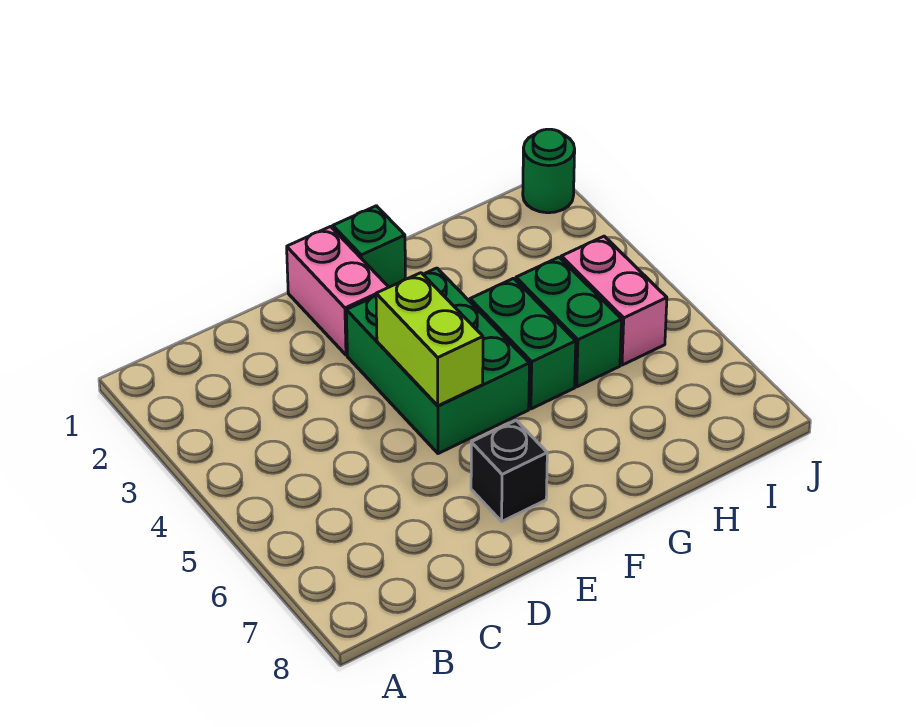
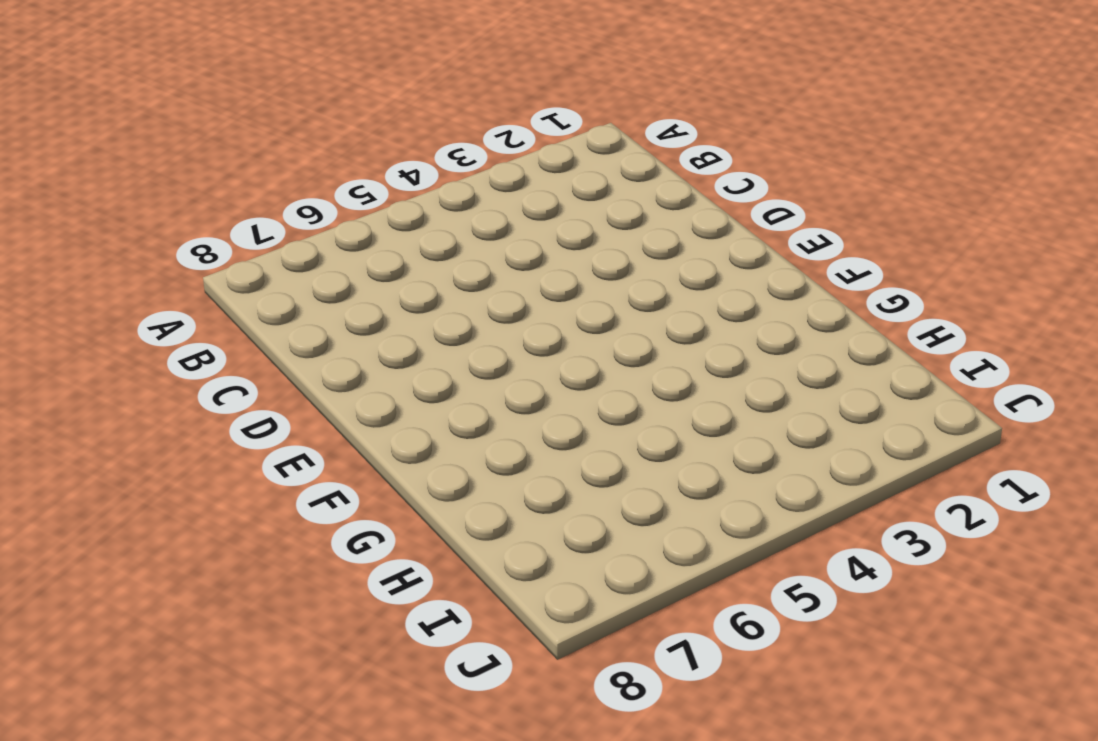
none -> pink 1x2 brick [287,227,389,355]
none -> green 2x3 brick [346,268,529,454]

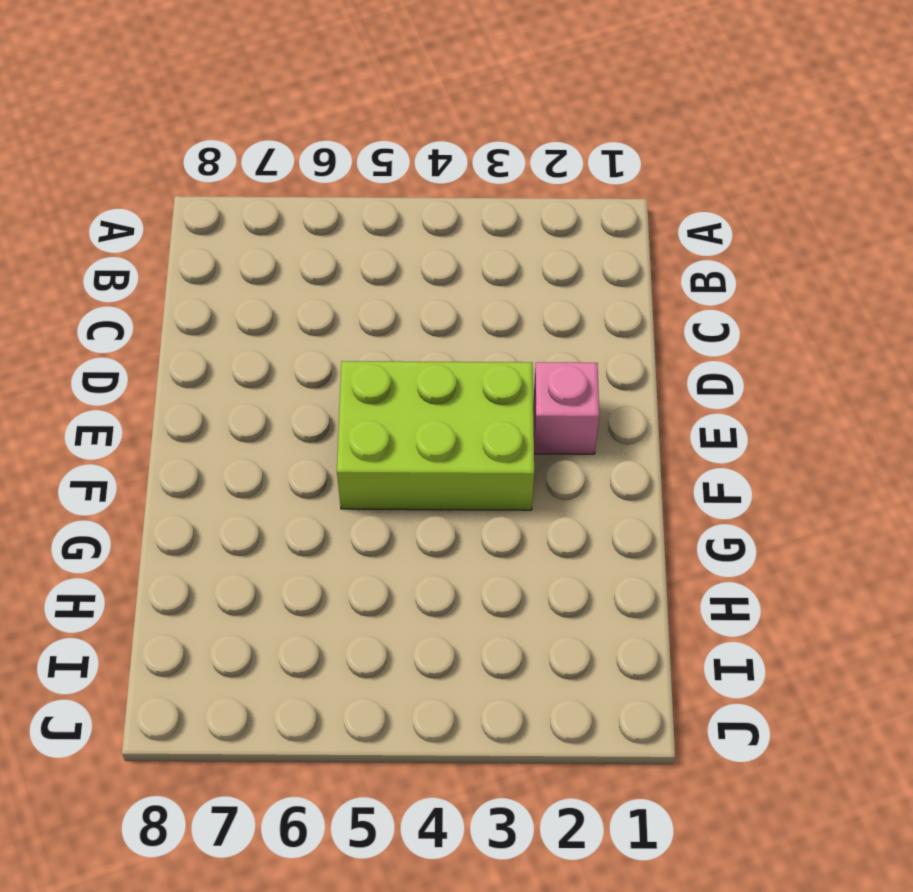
pink 1x1 brick [533,362,599,454] -> pink 1x2 brick [287,227,389,355]
lime 2x3 brick [337,361,534,510] -> green 2x3 brick [346,268,529,454]
none -> black 1x1 brick [471,420,547,521]
none -> green 1x1 brick [333,206,405,287]

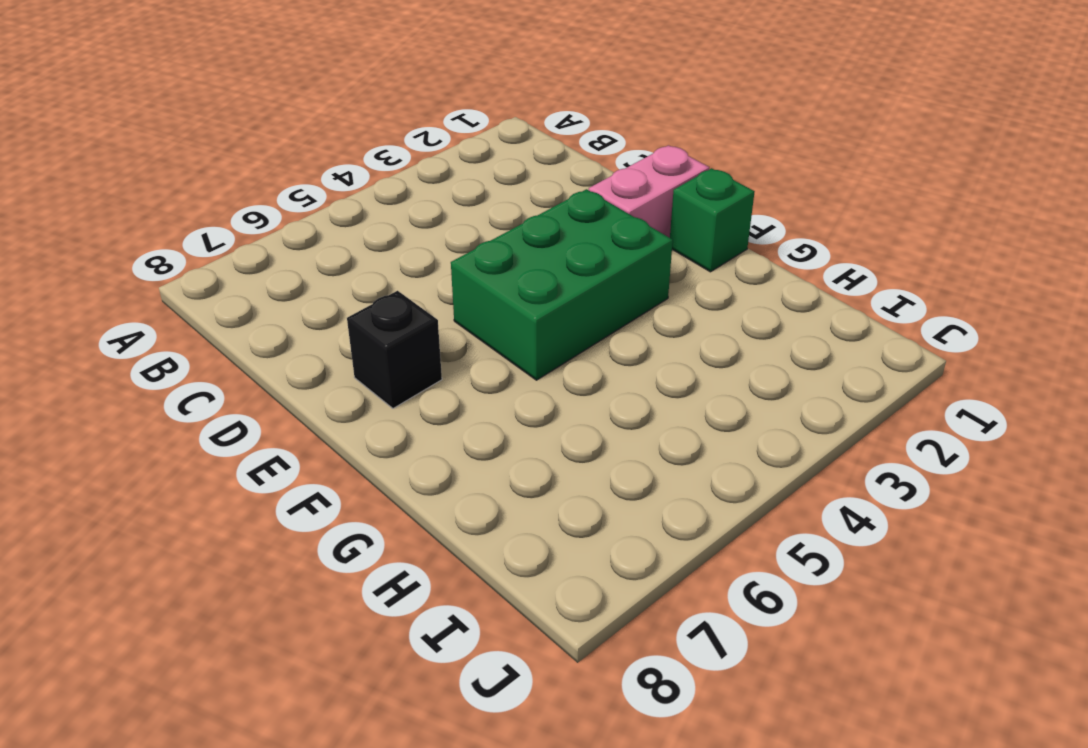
none -> green 1x2 brick [470,278,576,409]
none -> green 1x2 brick [516,257,622,387]

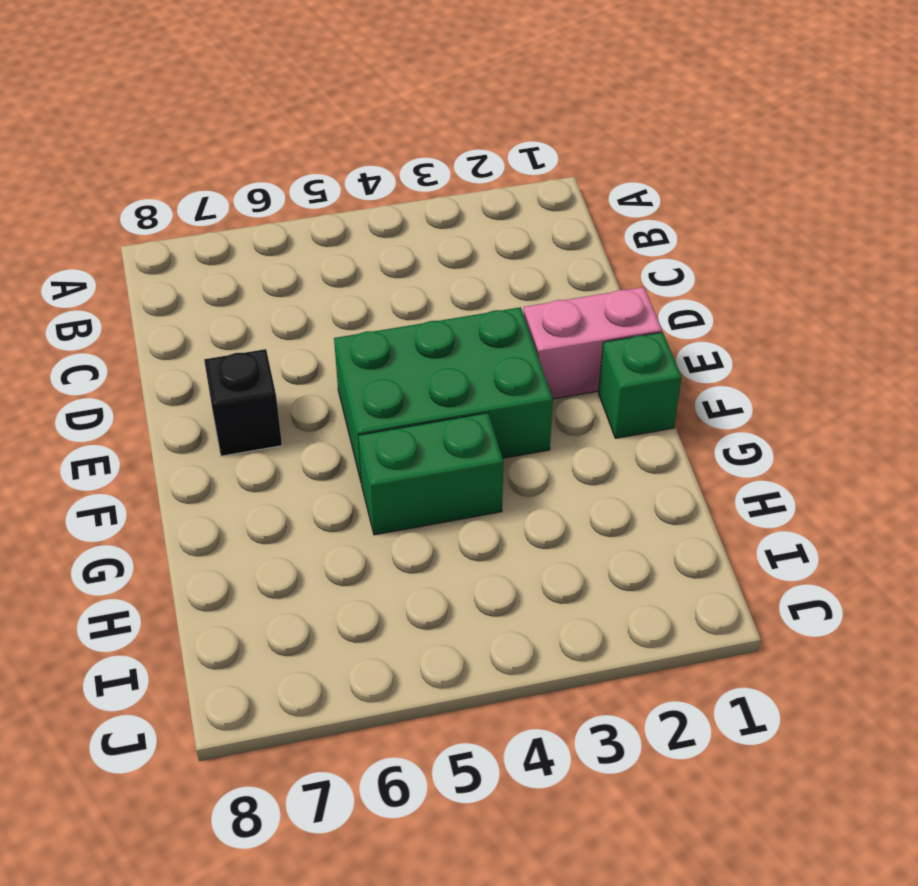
none -> green 1x2 brick [516,257,622,387]
none -> pink 1x2 brick [561,236,667,365]

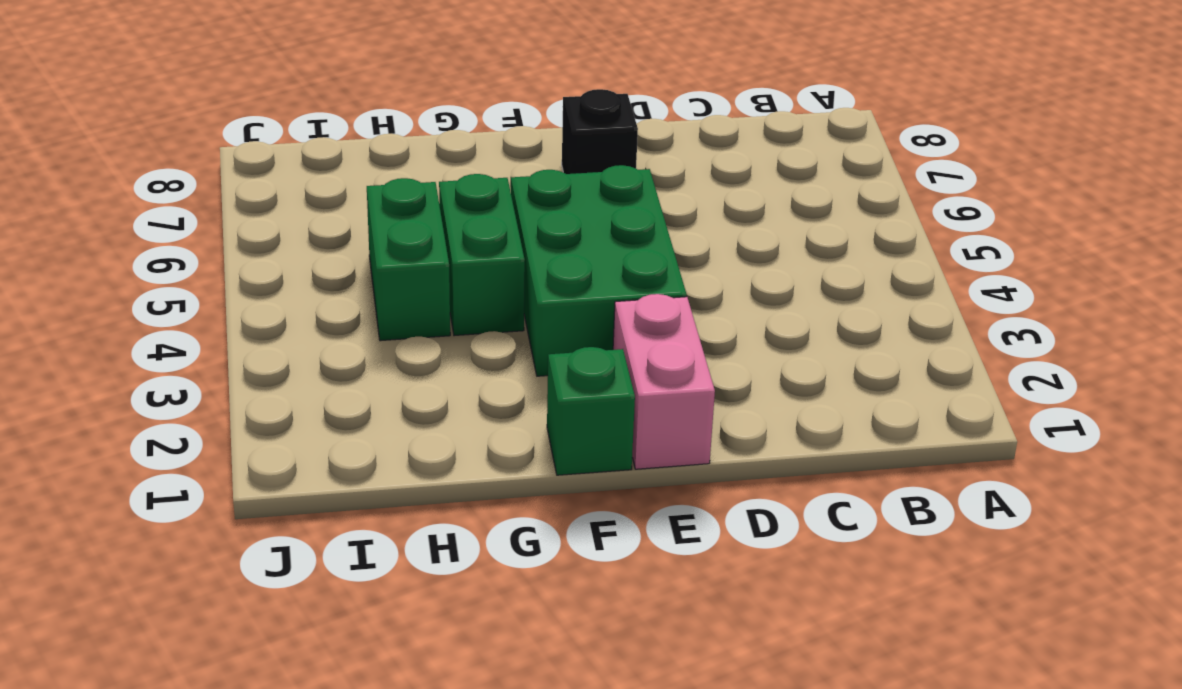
none -> pink 1x2 brick [561,236,667,365]
none -> green 1x1 round brick [523,129,575,213]

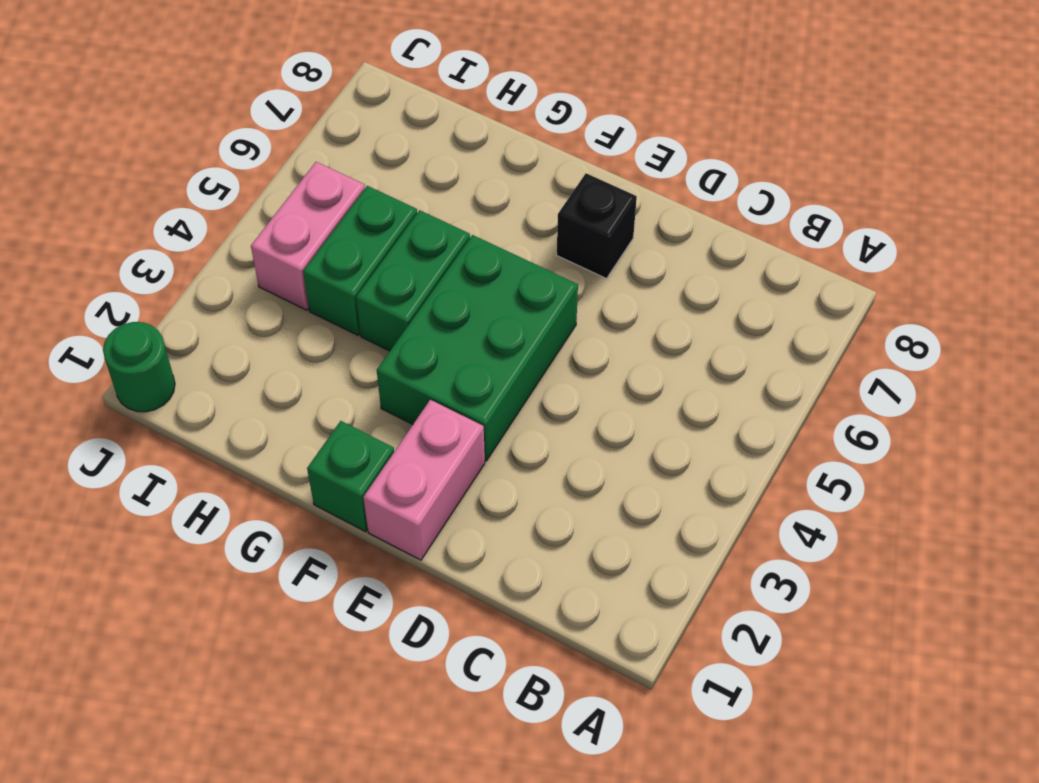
none -> lime 1x2 brick [376,273,483,406]

